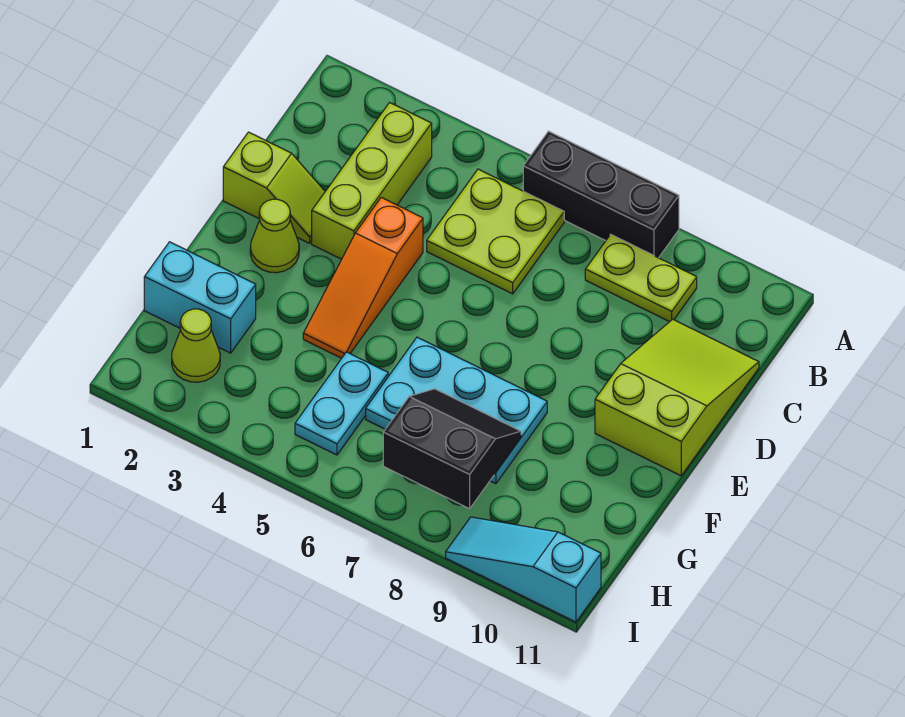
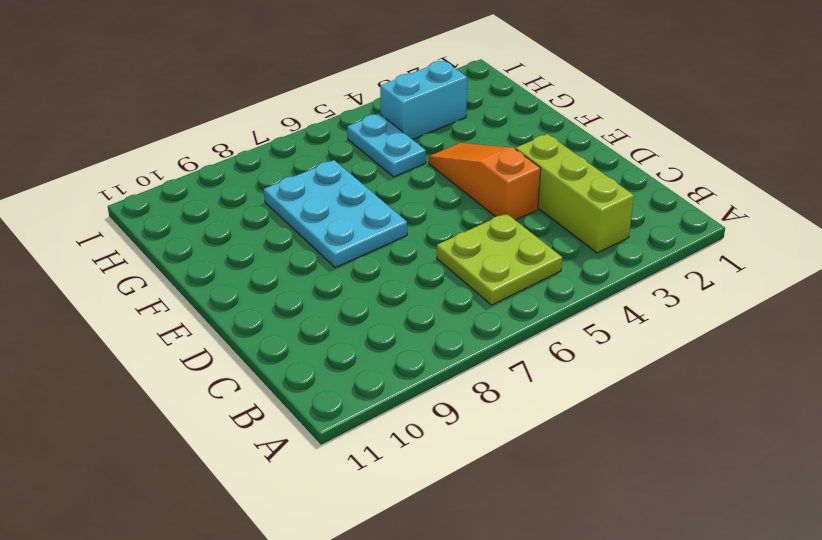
cyan 2x3 plate [264,160,407,268] -> cyan 2x3 plate turned to [366,337,547,484]
cyan 1x2 brick [380,61,467,140] -> cyan 1x2 brick moved to [144,242,256,353]
none -> black 1x3 brick [523,131,679,258]
none -> lime 1x2 plate [585,234,697,322]
none -> lime 2x3 slope [595,319,759,476]

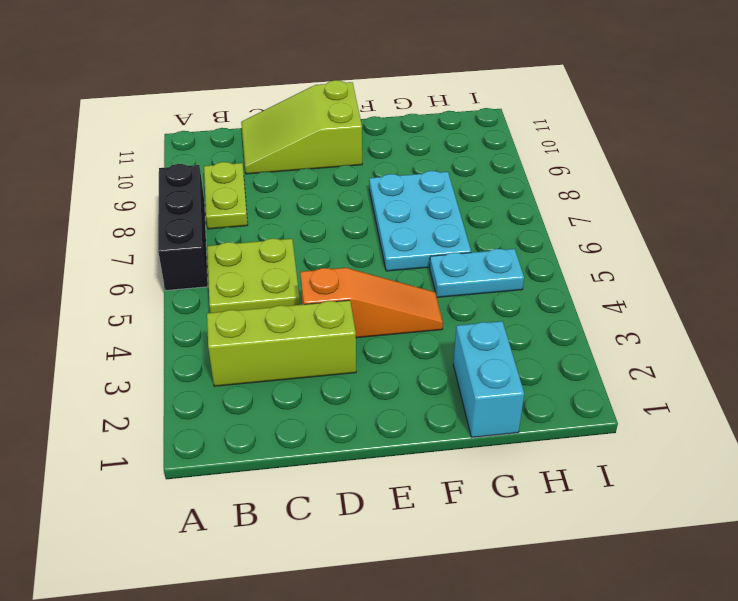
none -> lime 1x2 slope [223,132,325,243]
none -> lime 1x1 cone [250,199,299,273]
none -> lime 1x1 cone [172,309,220,382]

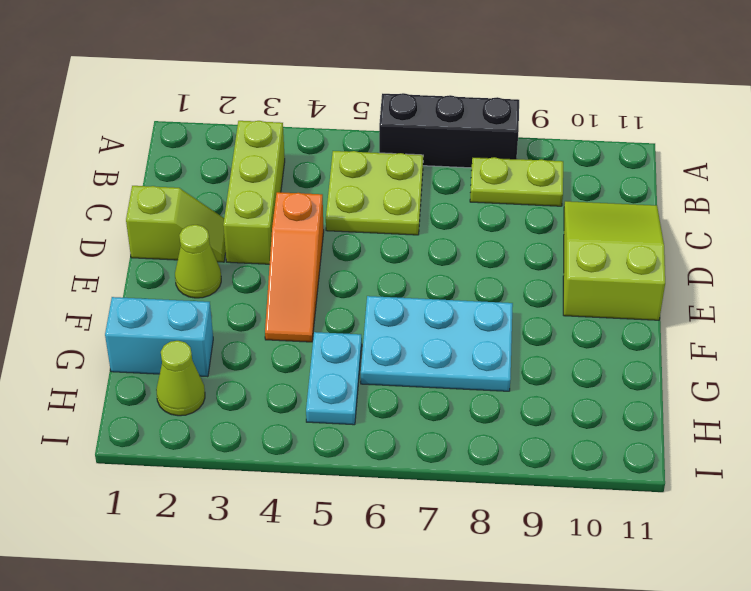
none -> cyan 1x3 slope [446,517,601,622]
none -> black 2x2 slope [383,389,521,509]

